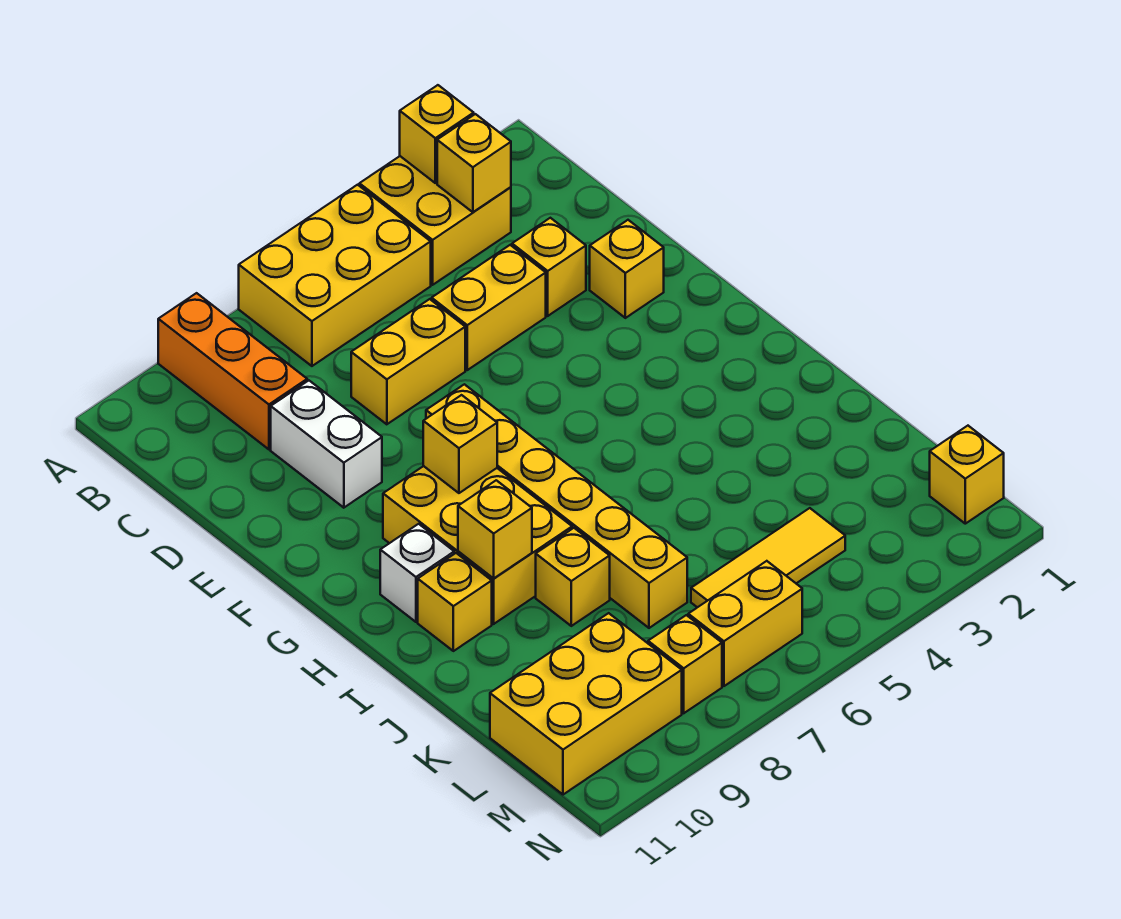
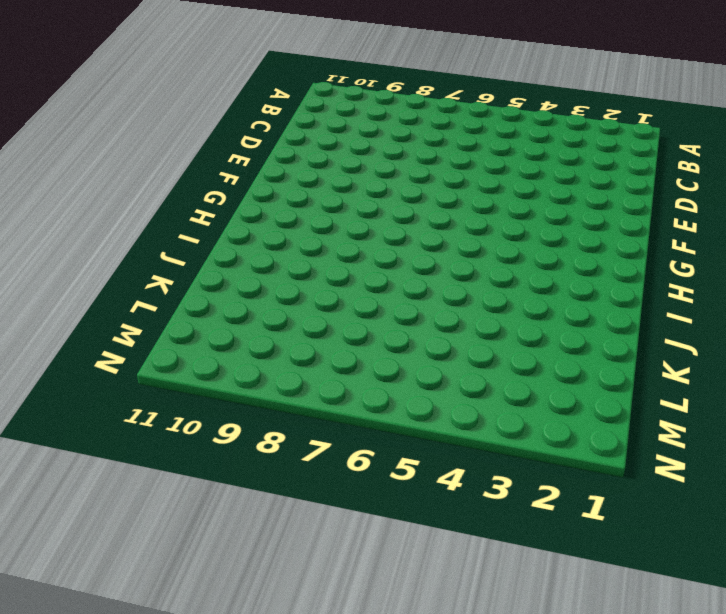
none -> yellow 2x2 brick [359,156,511,285]
none -> yellow 2x3 brick [239,185,431,366]
none -> orange 1x3 brick [158,293,307,449]

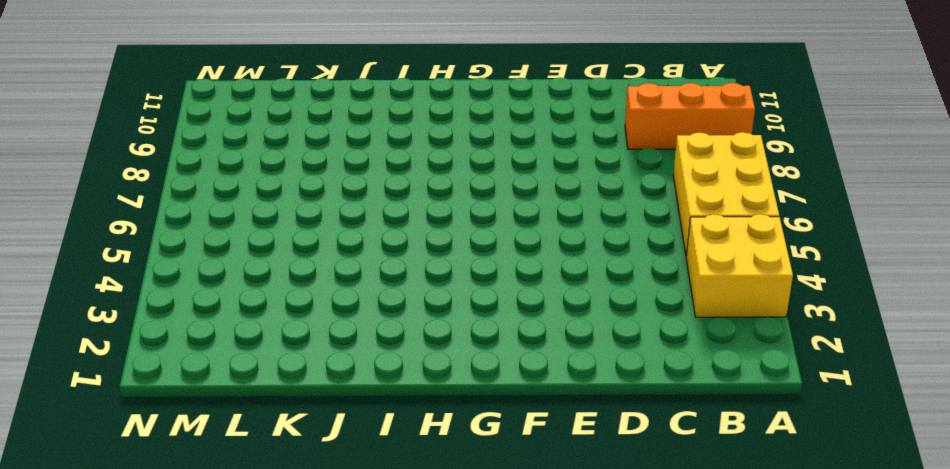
none -> yellow 1x1 brick [512,218,586,316]
none -> yellow 1x2 brick [432,245,546,370]
none -> yellow 1x2 brick [351,299,465,424]

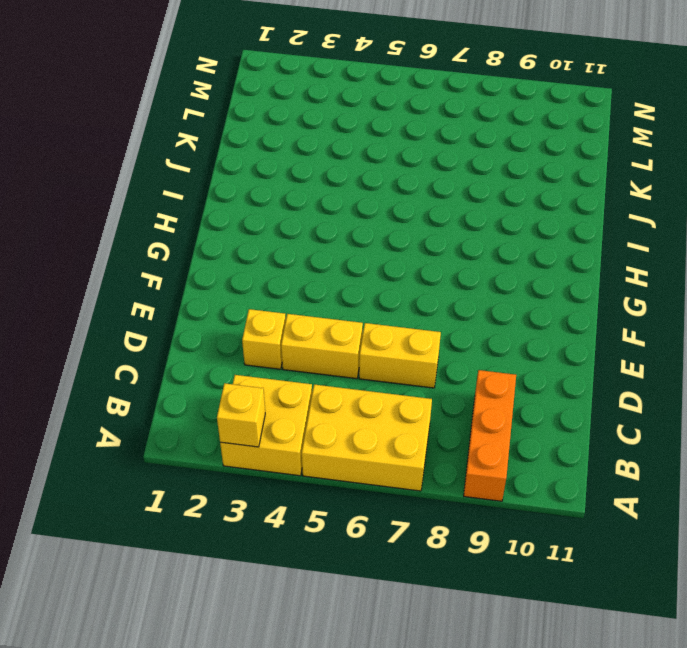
none -> white 1x2 brick [271,381,382,508]
none -> yellow 1x1 brick [590,220,664,318]
none -> yellow 1x6 brick [426,384,687,628]

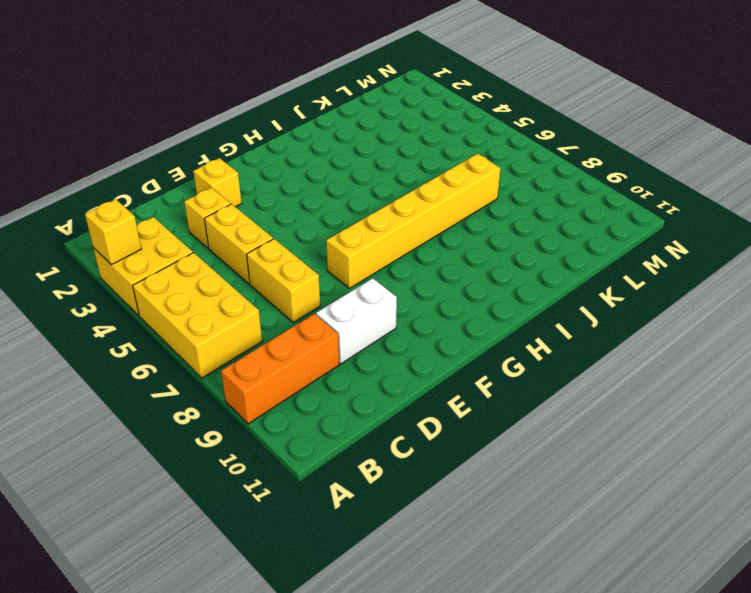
none -> yellow 2x3 brick [383,466,572,624]
none -> white 1x1 brick [380,524,454,622]
none -> yellow 1x1 brick [418,553,492,651]

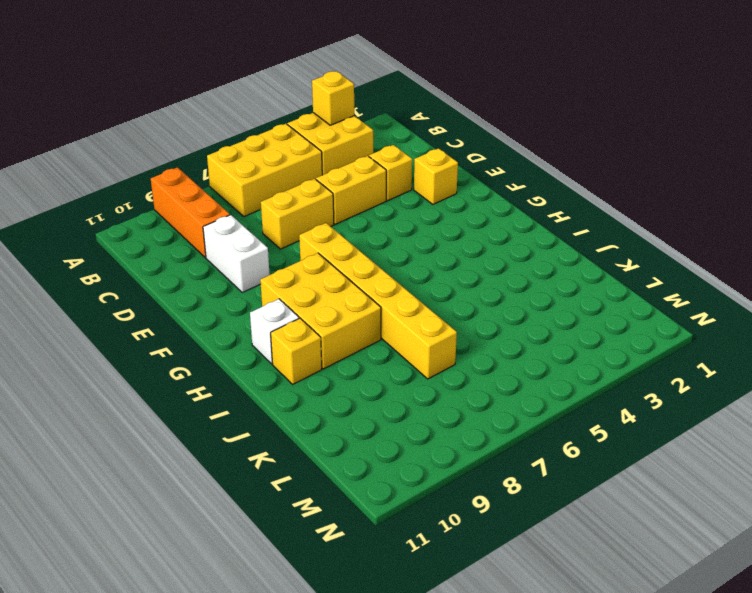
none -> yellow 1x1 brick [536,528,610,626]
none -> yellow 1x3 tile [691,508,845,607]
none -> yellow 2x3 brick [490,613,682,795]

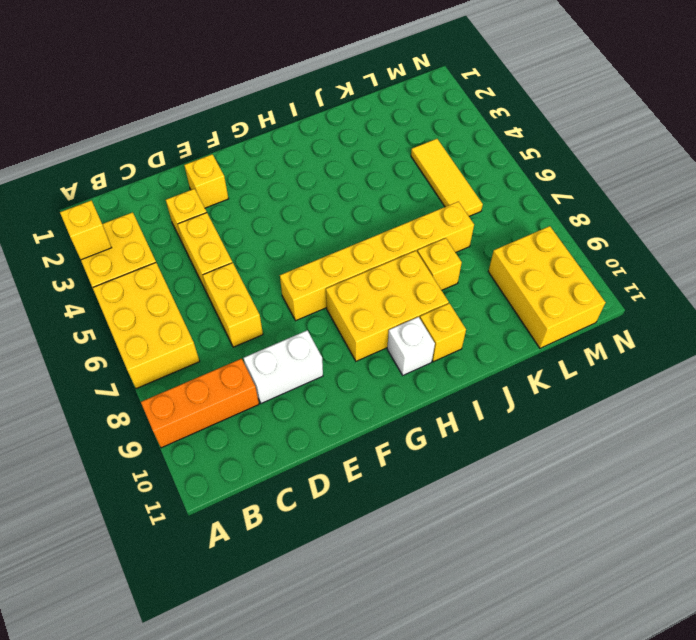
none -> yellow 1x1 brick [930,426,1004,524]
none -> yellow 1x2 brick [688,561,802,686]
none -> yellow 1x1 brick [648,615,722,713]

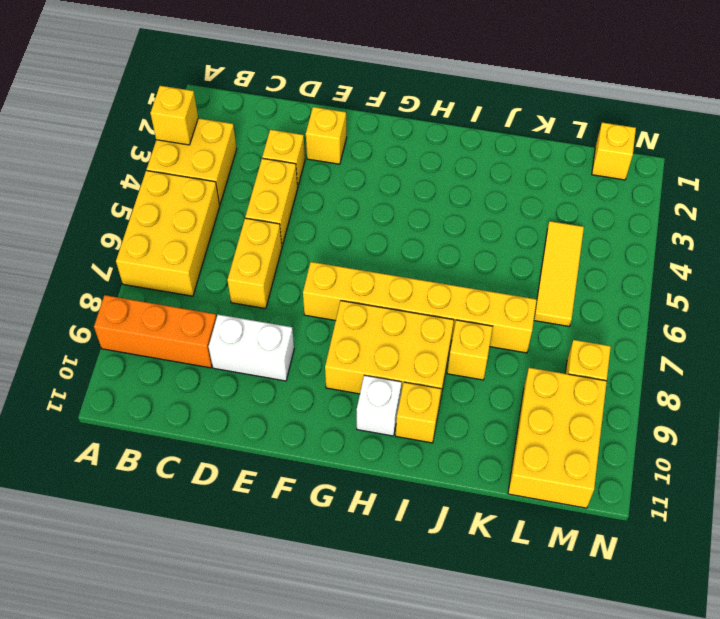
none -> yellow 1x2 brick [688,561,802,686]
none -> yellow 1x1 brick [437,114,511,212]
none -> yellow 1x1 brick [423,395,497,493]

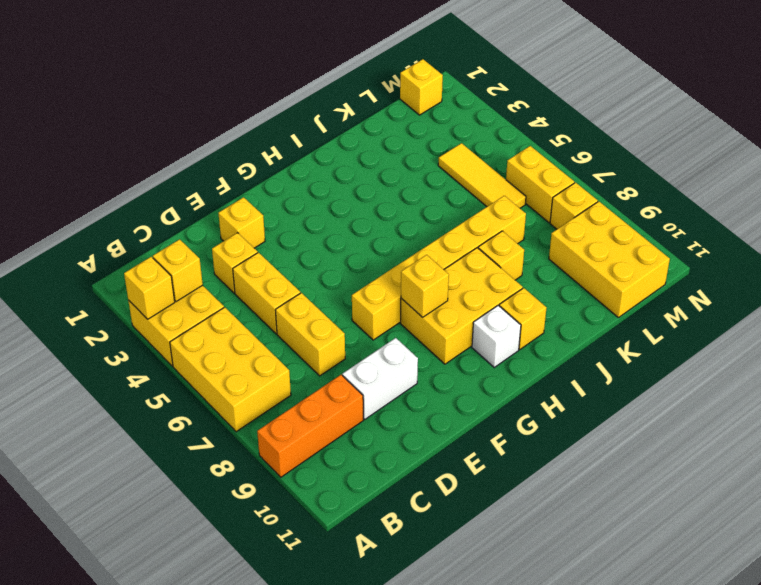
none -> yellow 1x1 brick [458,480,532,579]

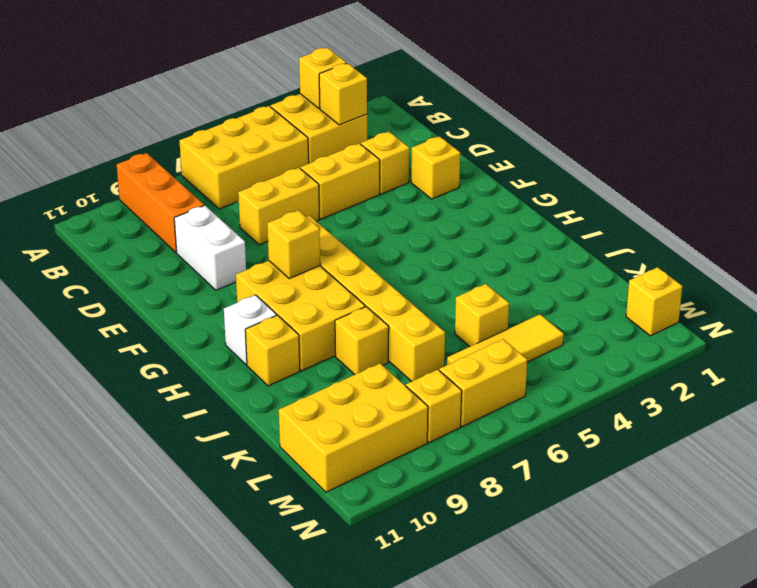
yellow 1x1 brick [455,284,509,346] -> yellow 1x1 brick moved to [458,480,532,579]

